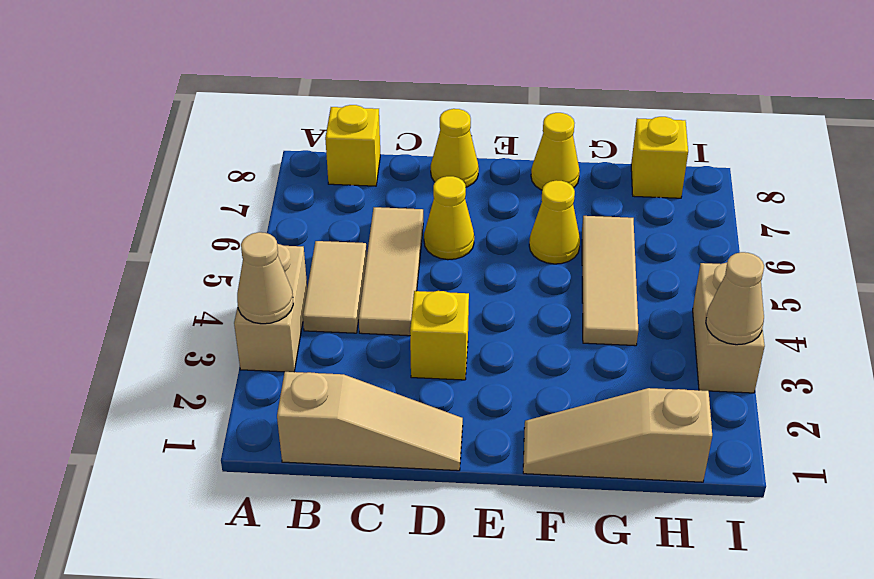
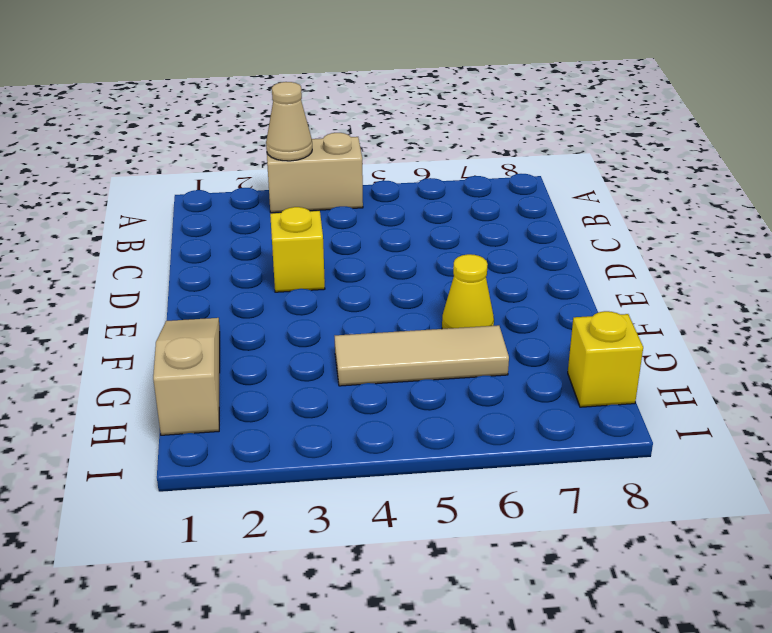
none -> tan 1x3 slope [277,372,463,471]
none -> tan 1x2 tile [303,241,367,333]
none -> yellow 1x1 brick [325,105,380,186]

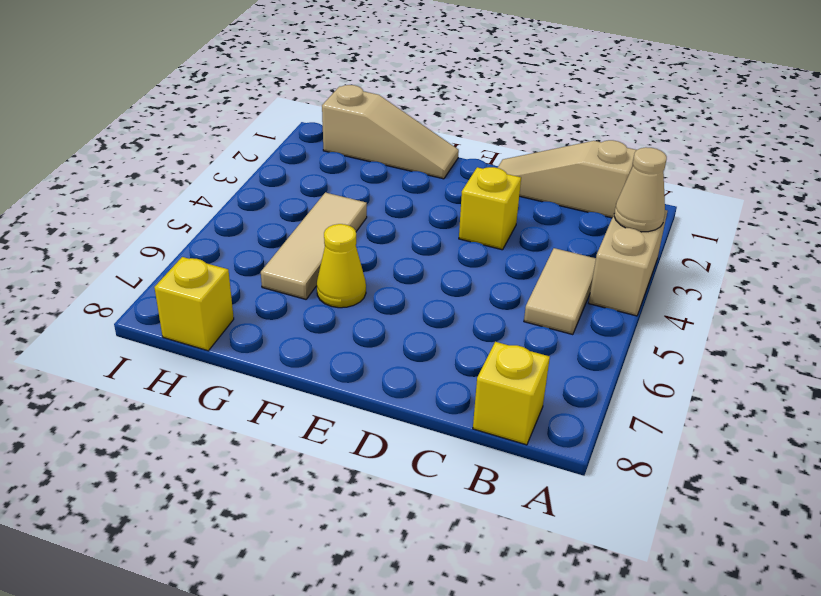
none -> tan 1x3 tile [359,207,423,336]
none -> yellow 1x1 cone [424,176,474,260]
none -> yellow 1x1 cone [431,109,479,187]

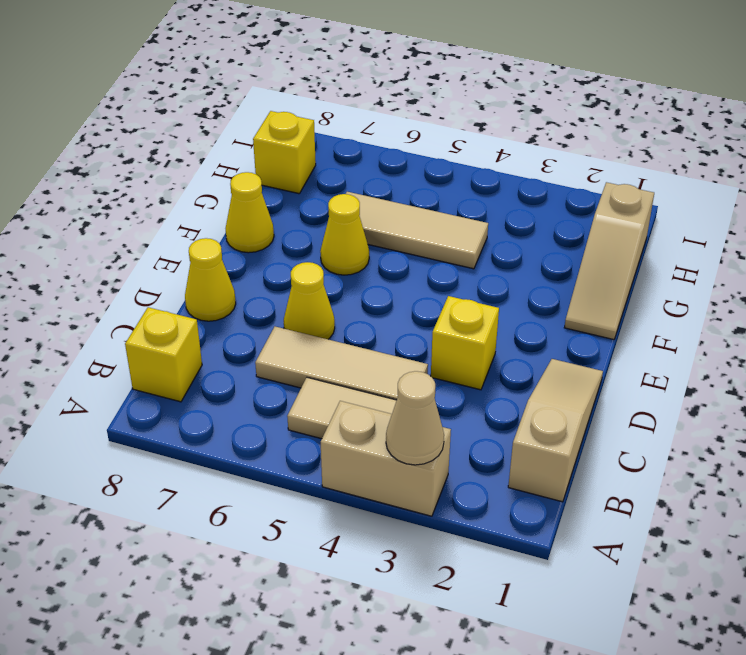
none -> tan 1x2 brick [693,263,765,393]
none -> tan 1x1 cone [706,252,764,345]

